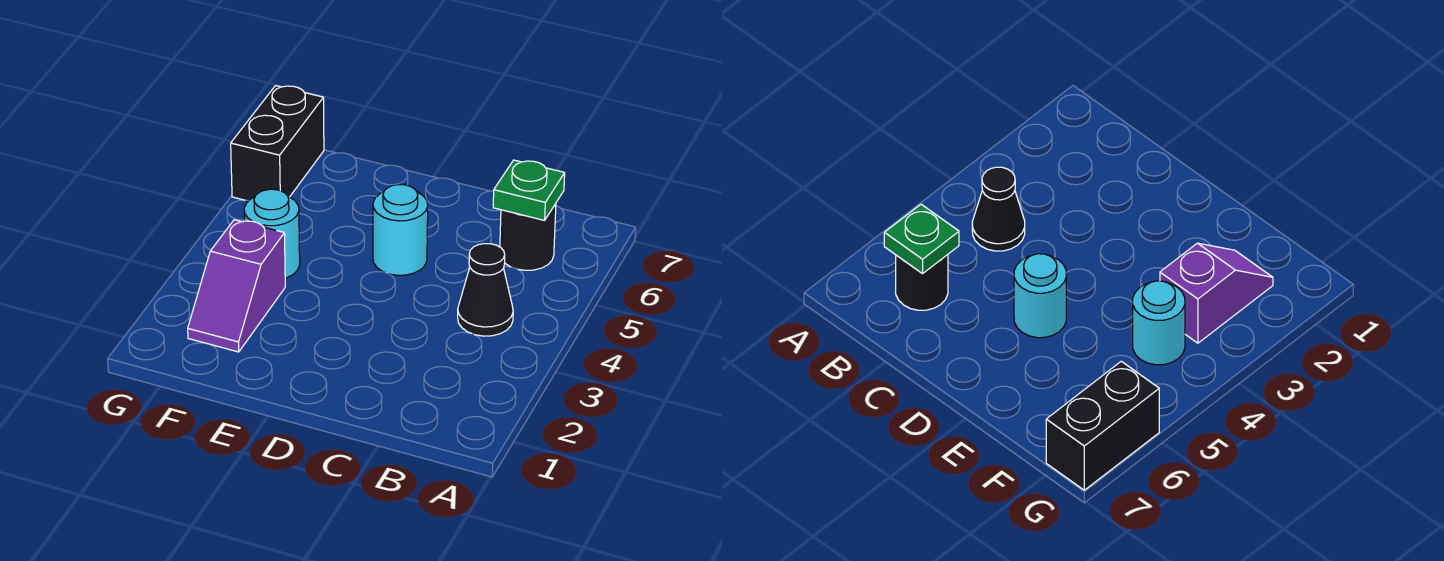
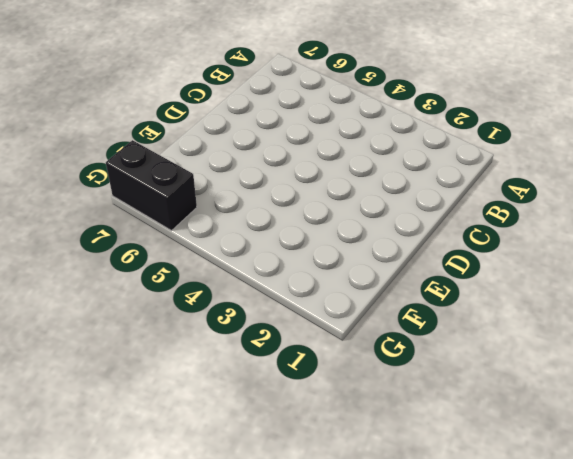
none -> black 1x1 cone [458,244,513,336]
none -> black 1x1 round brick [500,204,556,270]

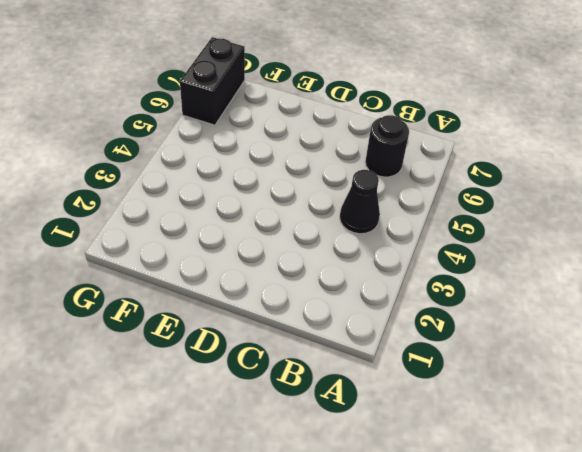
none -> cyan 1x1 round brick [373,185,428,275]
none -> purple 1x2 slope [188,220,285,352]

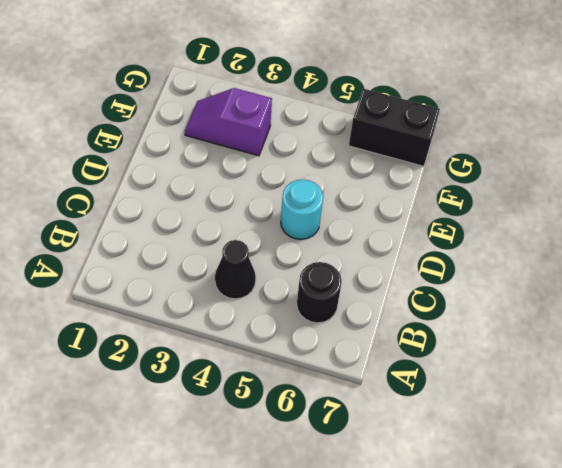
none -> cyan 1x1 round brick [244,189,300,278]
none -> green 1x1 plate [493,160,565,220]

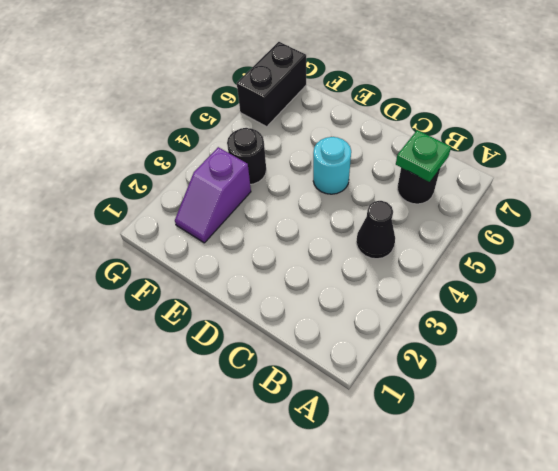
black 1x1 round brick [227,128,266,184] -> cyan 1x1 round brick [244,189,300,278]

